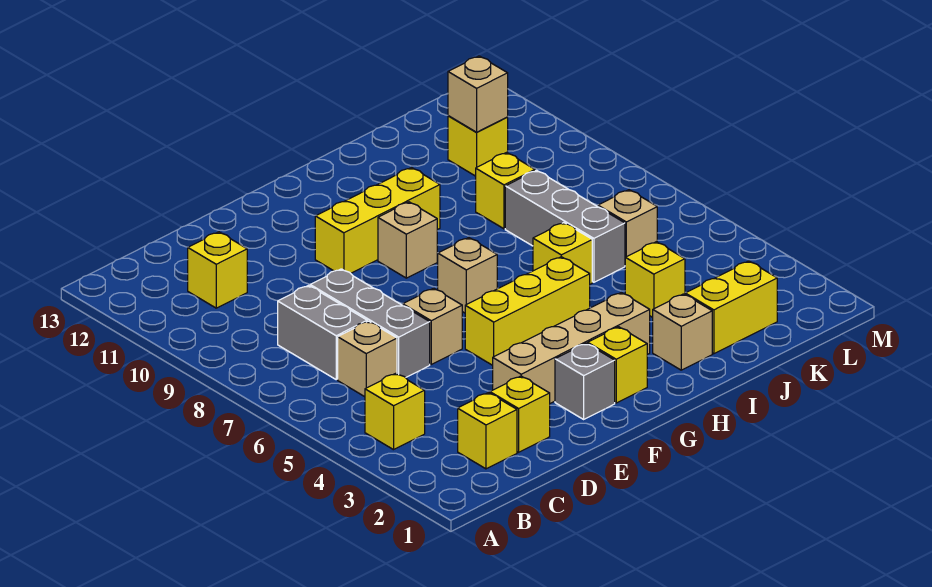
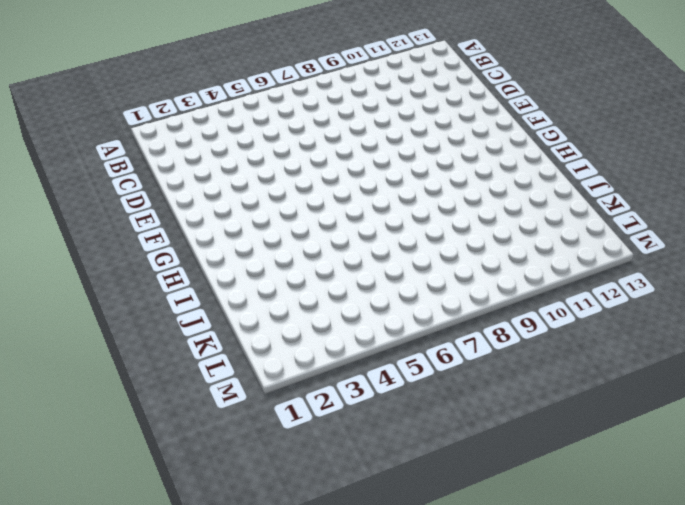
none -> yellow 1x1 brick [365,373,425,450]
none -> yellow 1x1 brick [458,393,517,469]
none -> tan 1x1 brick [338,321,397,397]

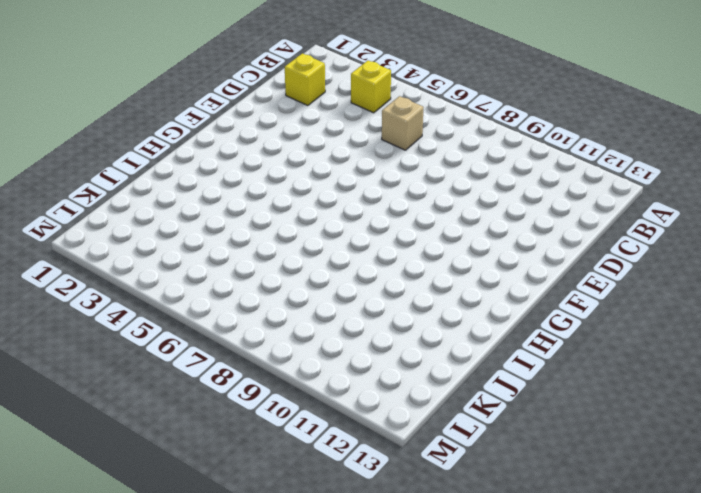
none -> grey 1x2 brick [278,285,367,379]
none -> yellow 1x1 brick [188,232,247,308]
none -> yellow 1x1 brick [490,376,550,452]

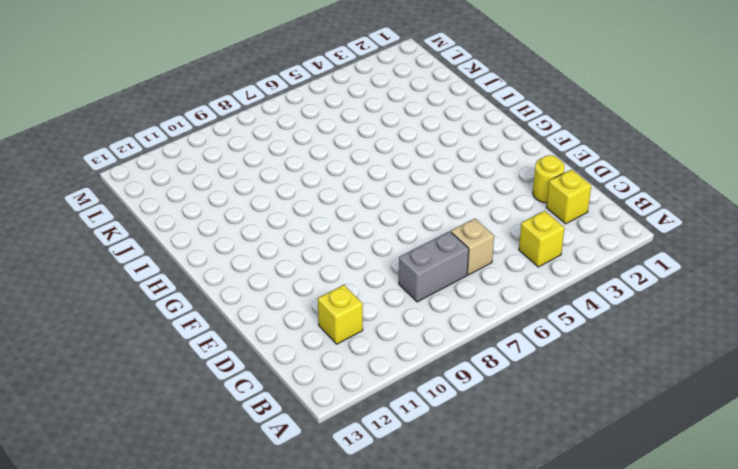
yellow 1x1 round brick [533,155,565,203] -> yellow 1x1 brick [490,376,550,452]
none -> grey 1x3 brick [310,269,430,378]
none -> tan 1x4 brick [493,293,650,403]
none -> tan 1x1 brick [403,288,462,364]

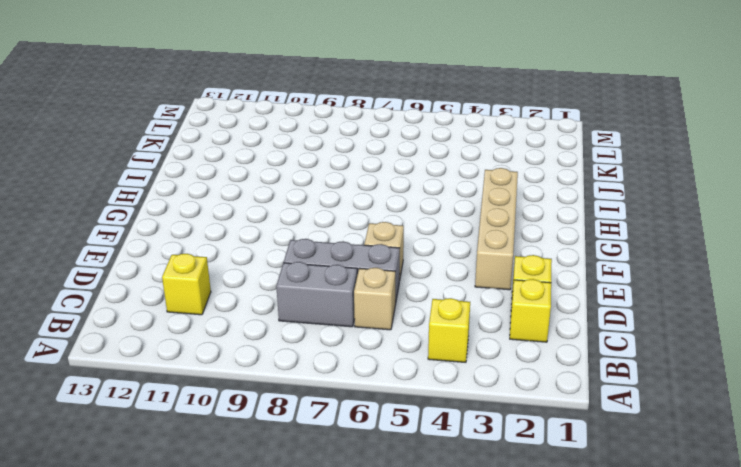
none -> grey 1x1 brick [555,343,615,419]
none -> yellow 1x3 brick [465,257,590,365]
none -> yellow 1x3 brick [315,168,440,273]

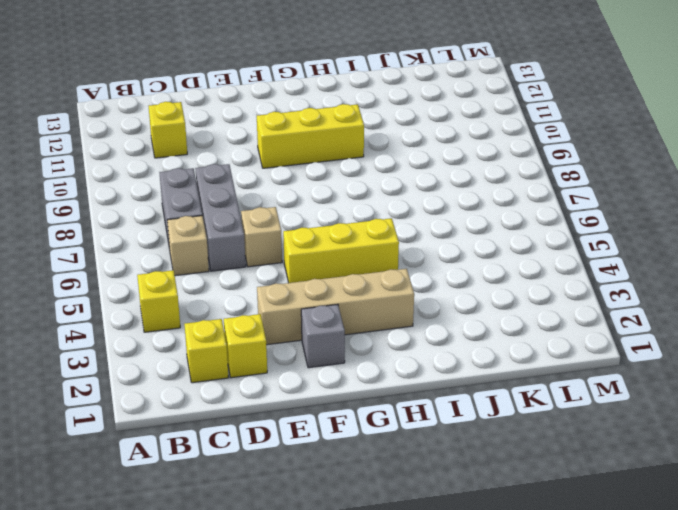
none -> yellow 1x1 brick [588,327,647,403]
none -> tan 1x1 brick [438,238,497,313]
none -> tan 1x1 brick [378,202,437,278]

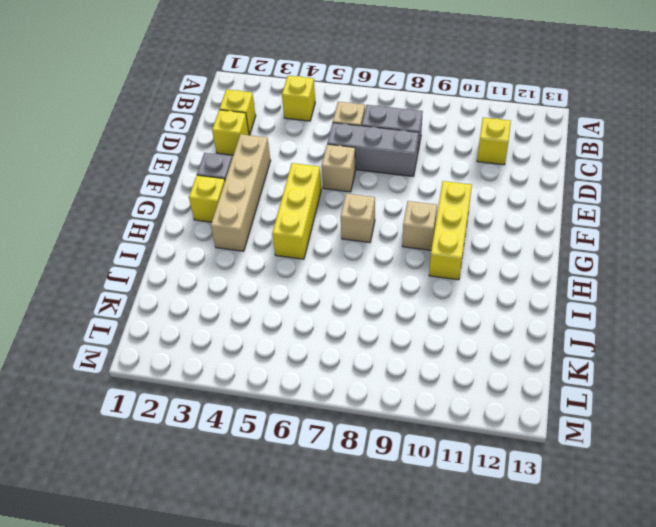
none -> tan 1x1 brick [653,294,712,370]
none -> yellow 1x1 brick [533,223,592,284]
none -> yellow 1x2 brick [685,261,777,354]

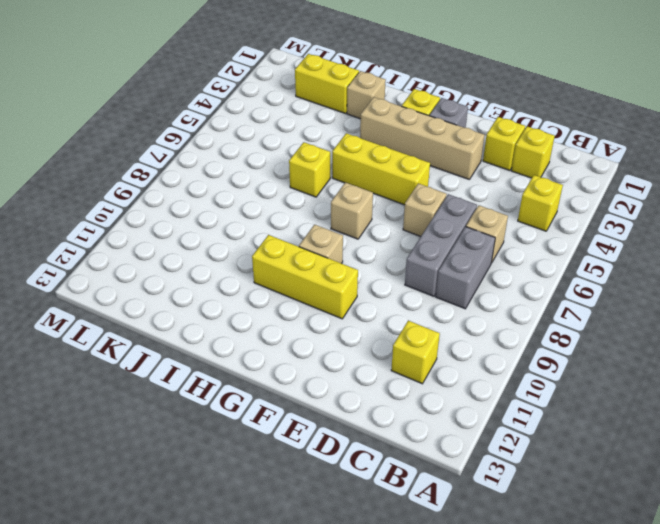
none -> yellow 1x1 brick [625,242,685,317]
none -> grey 1x3 brick [505,170,625,282]
none -> yellow 1x1 brick [476,153,535,229]

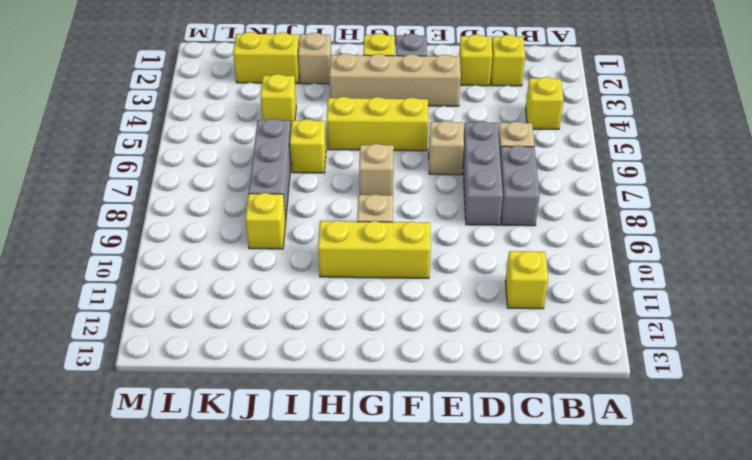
none -> tan 1x1 brick [598,190,657,258]
none -> yellow 1x1 brick [448,116,508,176]
none -> tan 1x1 brick [448,56,508,132]

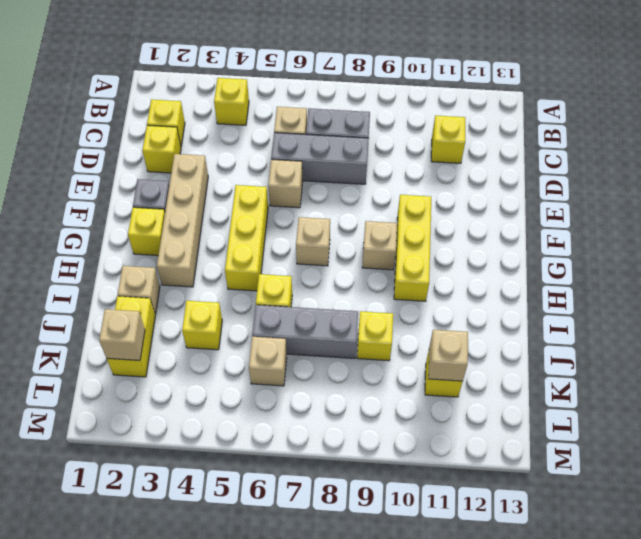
tan 1x1 brick [99,309,145,360] -> none

